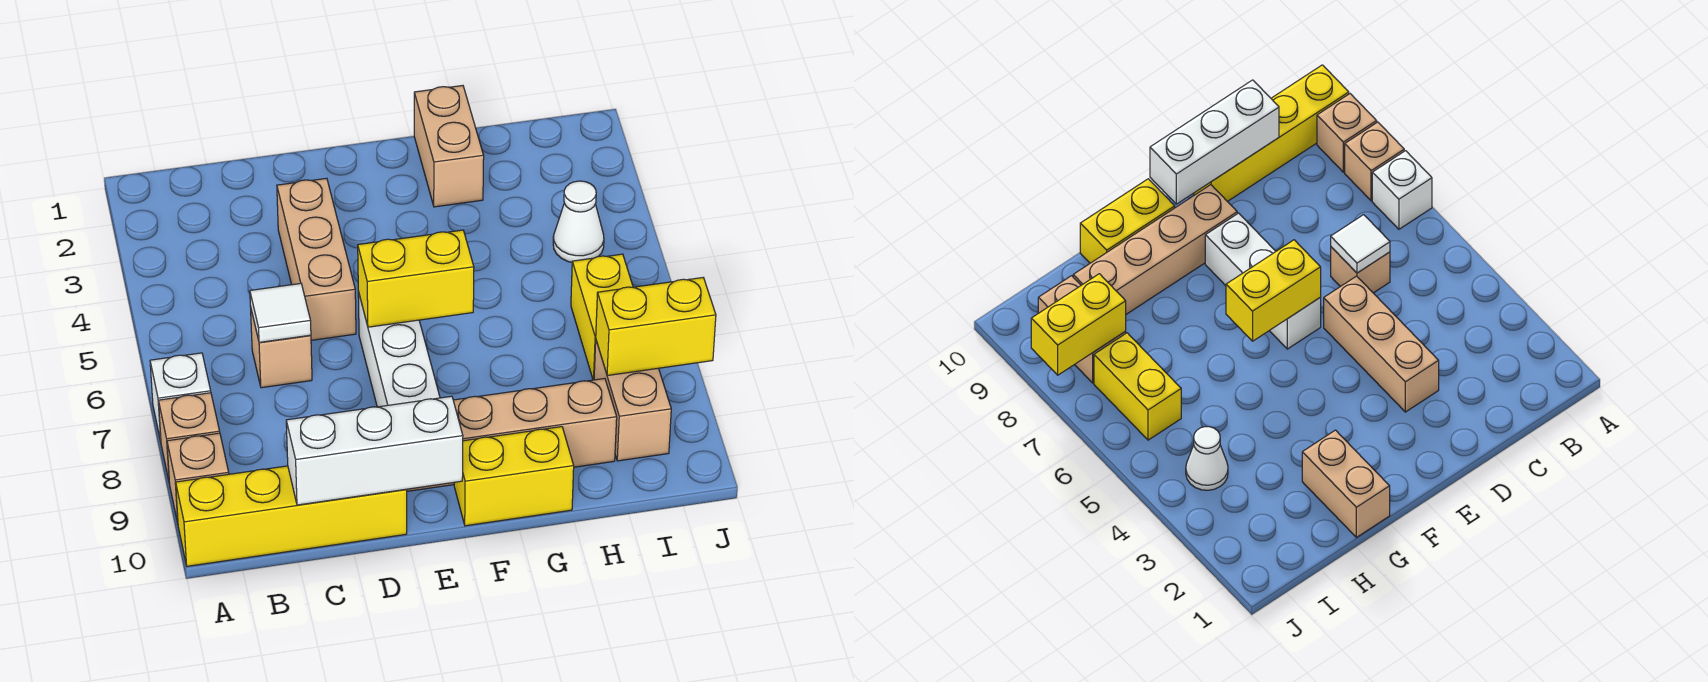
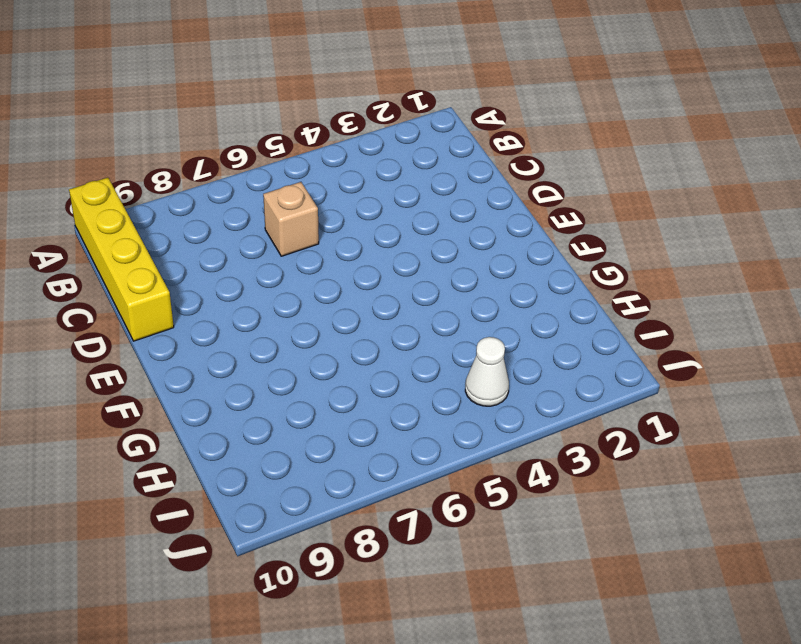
none -> white 1x1 brick [150,353,211,441]
none -> tan 1x1 brick [158,393,220,480]
none -> tan 1x1 brick [167,433,229,523]

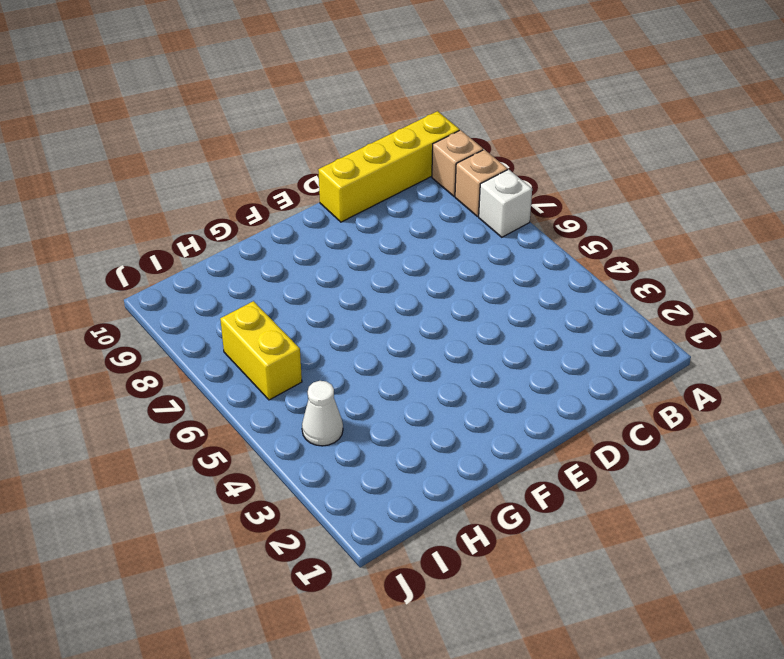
none -> tan 1x1 brick [250,306,312,388]
none -> tan 1x3 brick [277,178,356,340]
none -> white 1x3 brick [358,292,440,407]

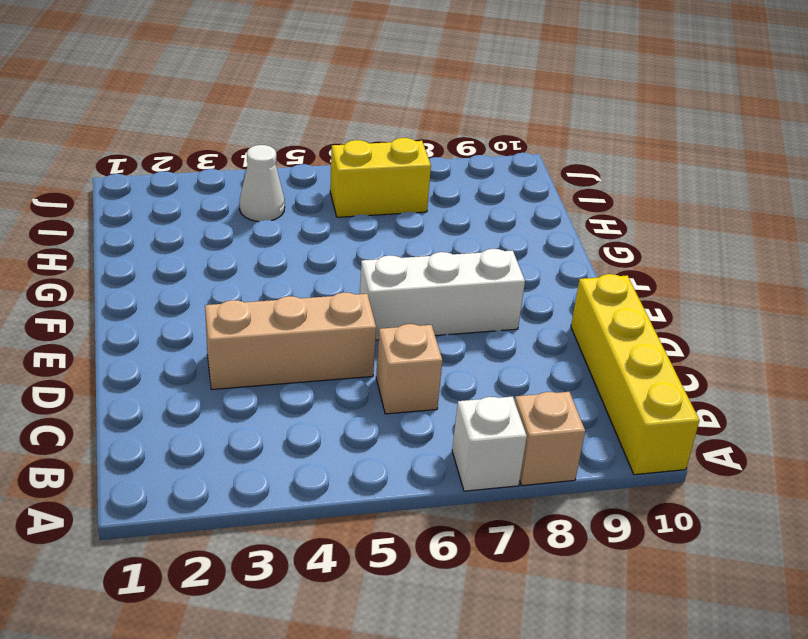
none -> tan 1x1 brick [167,433,229,523]
none -> tan 1x4 brick [407,378,617,491]
none -> yellow 1x2 brick [454,427,574,526]

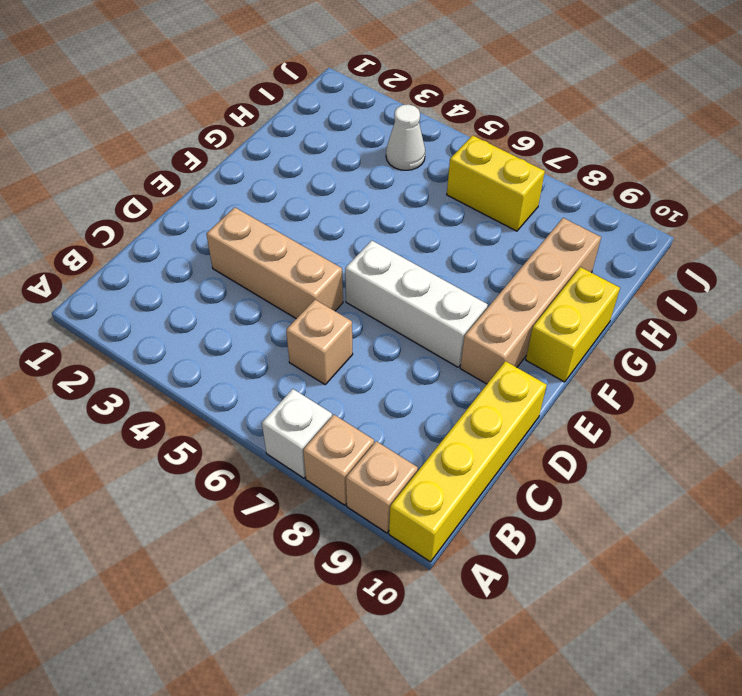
none -> tan 1x2 brick [414,86,484,207]
none -> tan 1x2 brick [594,341,671,461]
none -> white 1x1 tile [250,283,311,342]

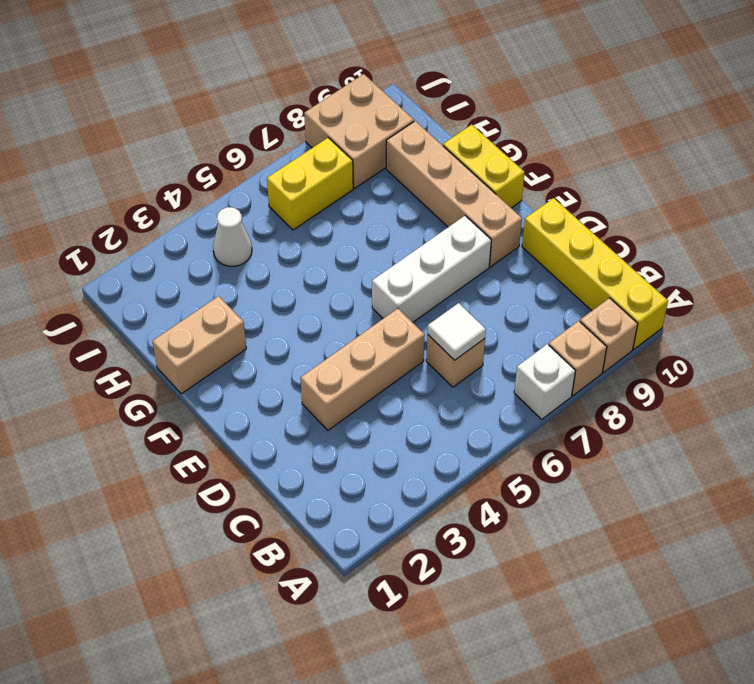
tan 2x2 brick [304,74,414,188] -> tan 1x2 brick [594,341,671,461]
none -> white 1x3 brick [286,396,463,505]
none -> yellow 1x2 brick [358,230,474,327]
none -> yellow 1x2 brick [596,278,716,376]

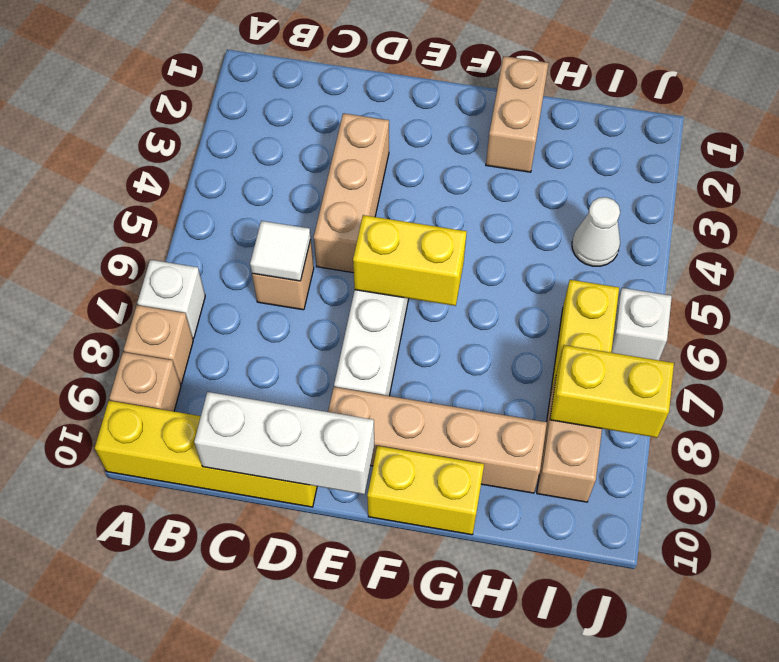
white 1x1 brick [611,288,672,360] -> none

